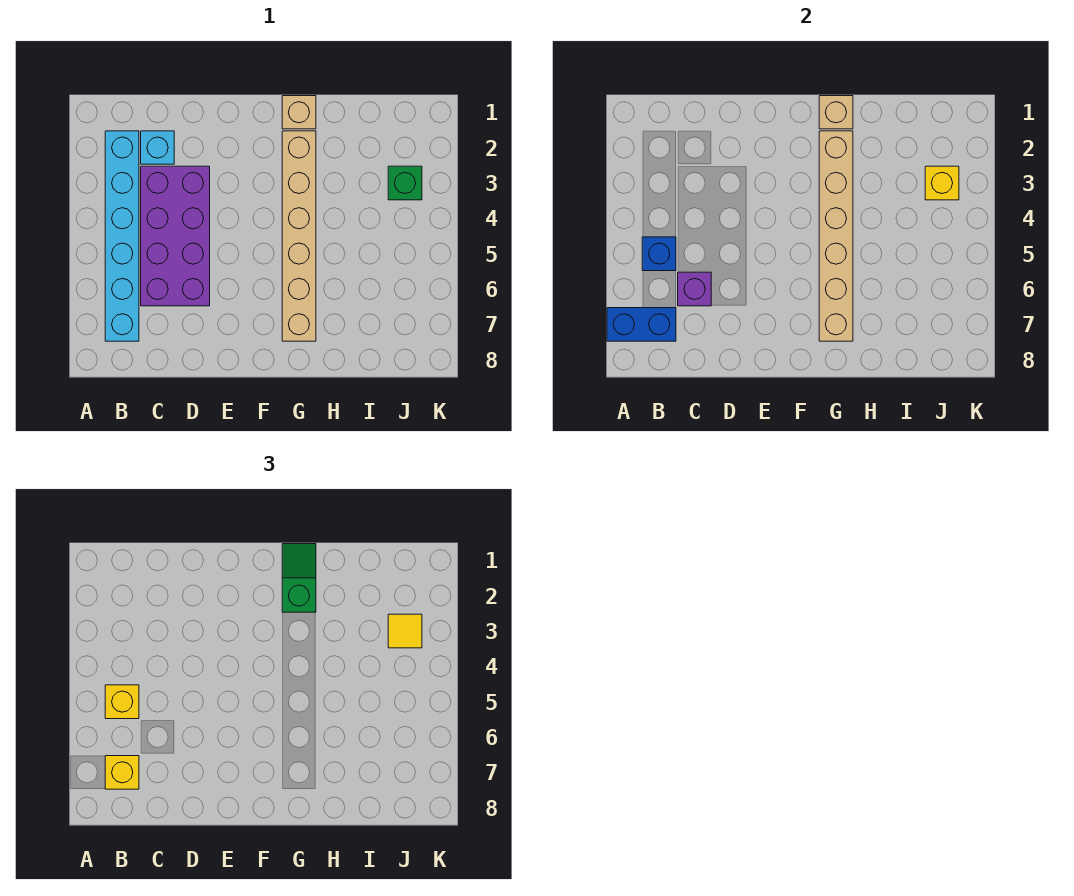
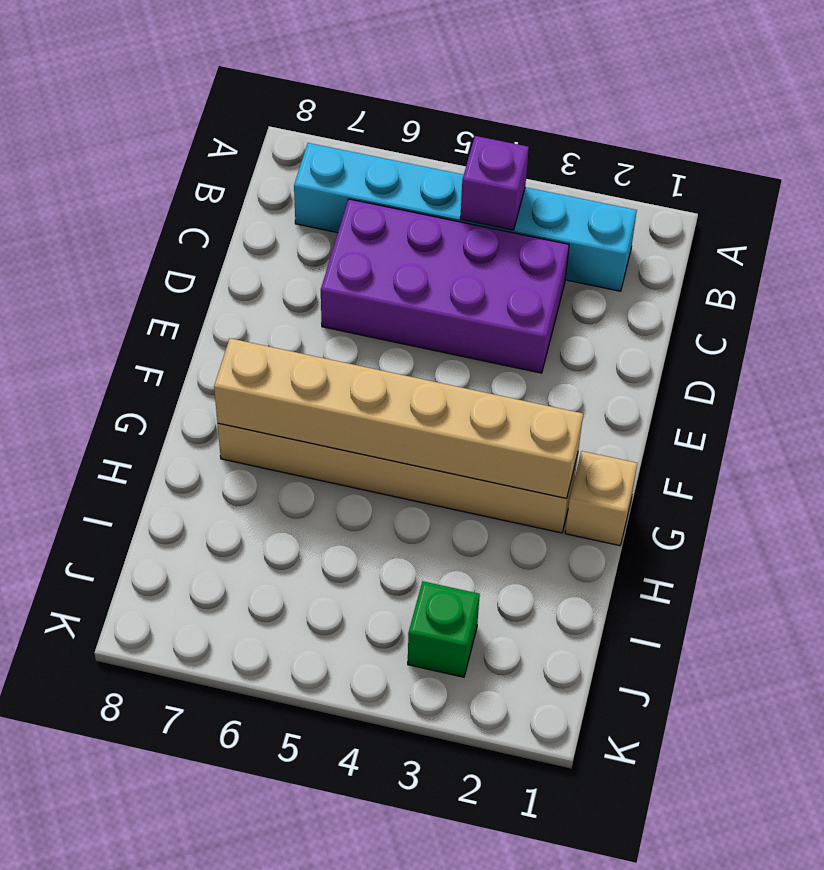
purple 1x1 brick [460,136,529,230] -> purple 1x1 brick moved to [678,272,711,306]
none -> cyan 1x1 brick [141,131,174,164]
none -> blue 1x2 brick [607,308,676,341]
none -> blue 1x1 brick [642,237,676,271]

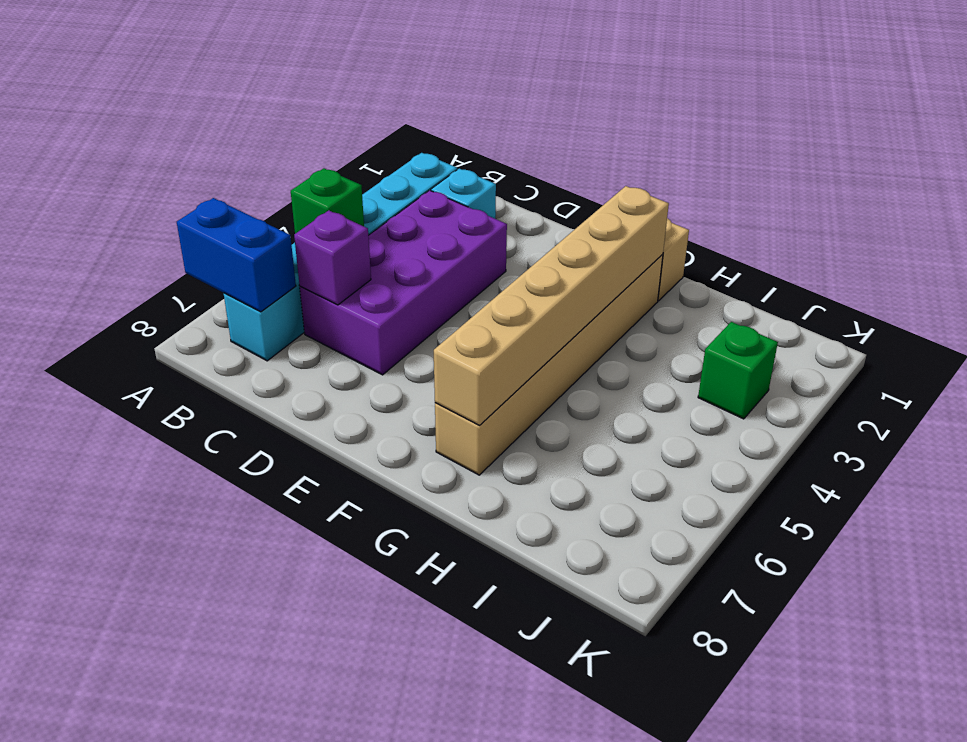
green 1x1 brick [291,168,364,234] -> blue 1x1 brick [642,237,676,271]
none -> tan 1x1 brick [819,96,853,129]
none -> yellow 1x1 brick [925,166,959,200]
none -> yellow 1x1 brick [105,685,139,719]

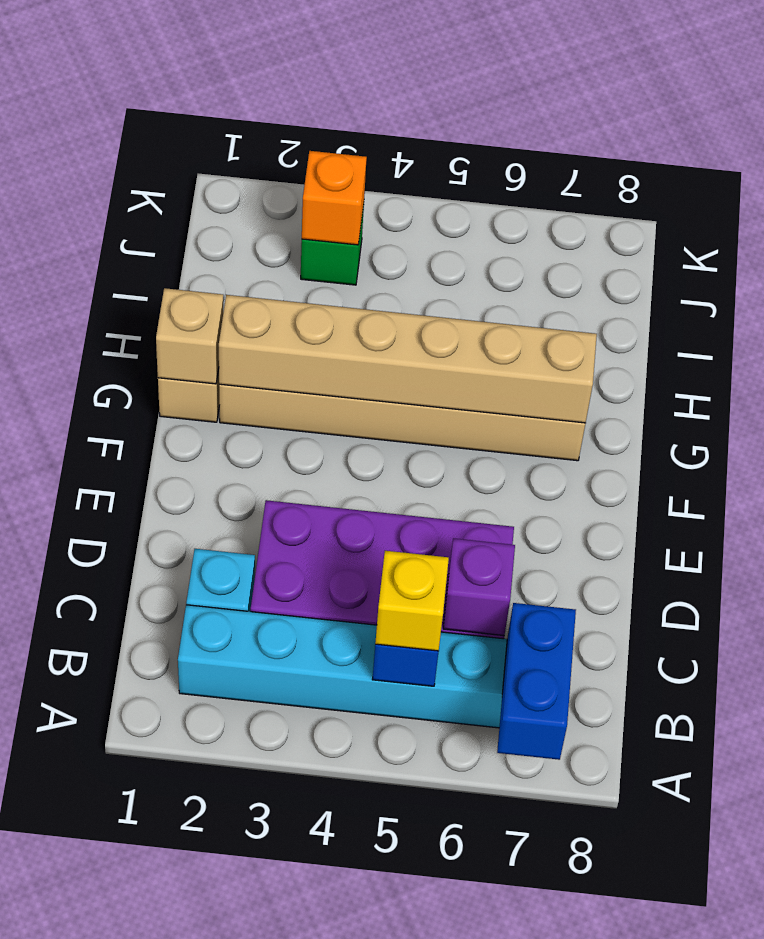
orange 1x1 brick [302,151,367,245] -> yellow 1x1 brick [925,166,959,200]
none -> yellow 1x1 brick [105,756,139,789]
none -> green 1x2 slope [282,544,316,612]
none -> yellow 1x1 tile [388,614,422,648]

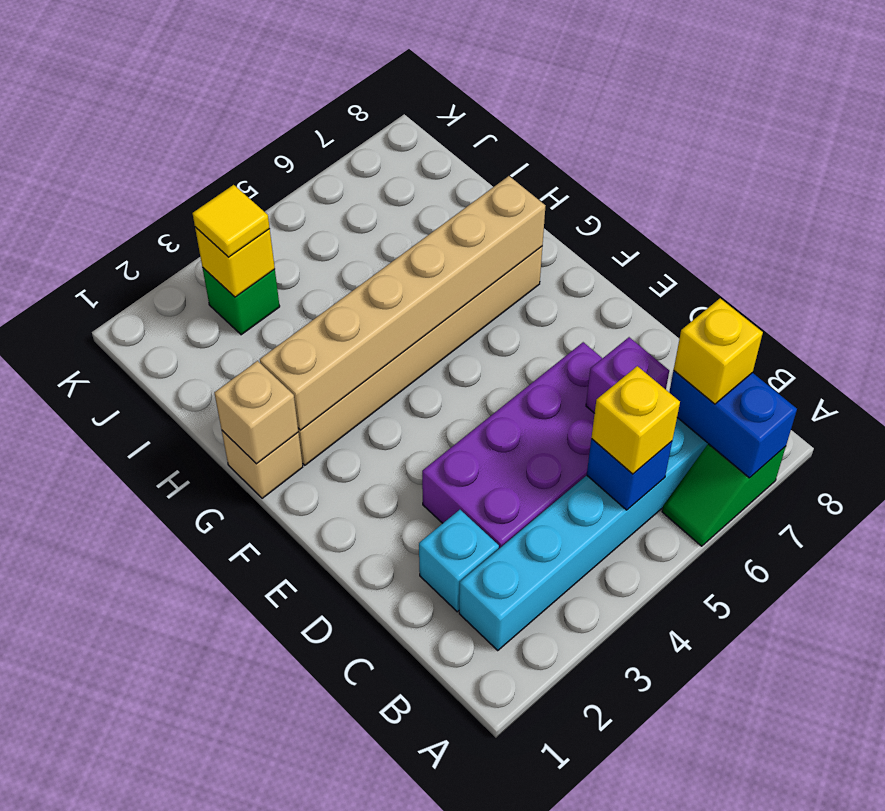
green 1x2 slope [662,444,786,546] -> green 1x2 slope moved to [282,544,316,612]

